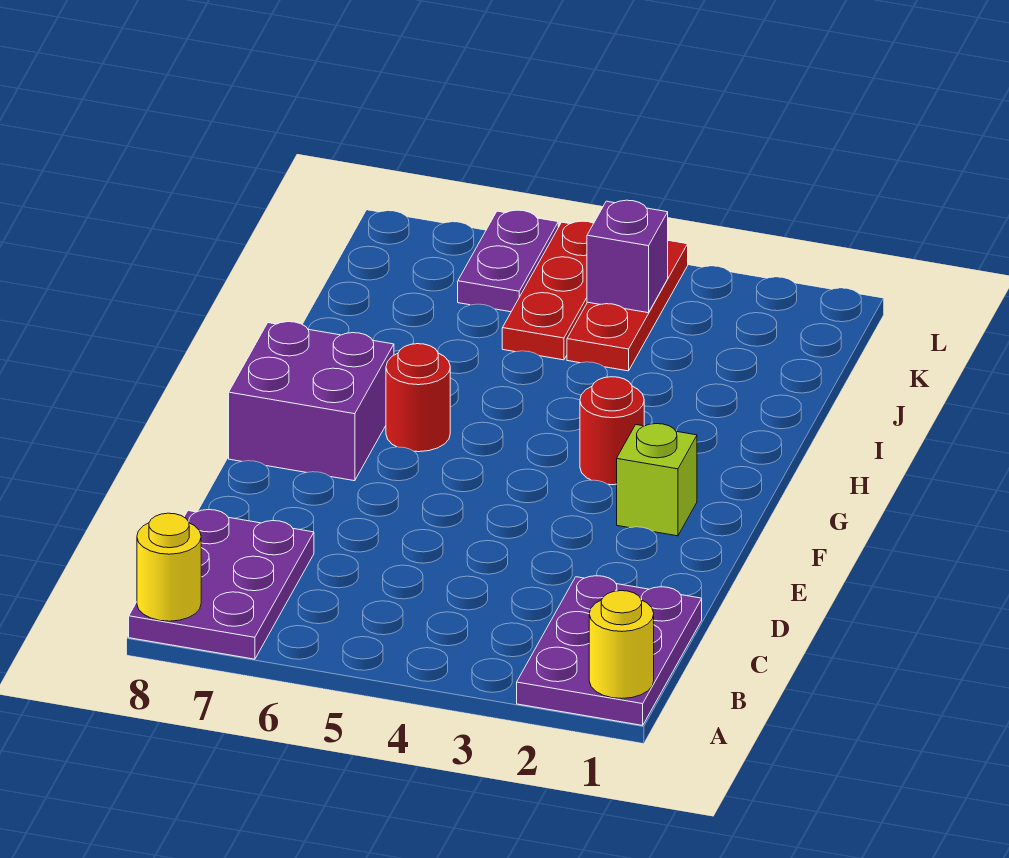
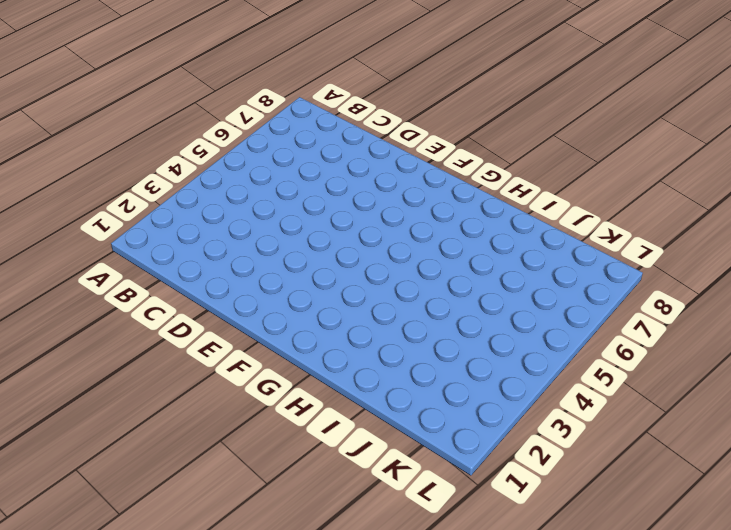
none -> purple 2x3 plate [517,576,702,725]
none -> purple 2x3 plate [129,510,314,659]
none -> lime 1x1 brick [617,424,697,536]

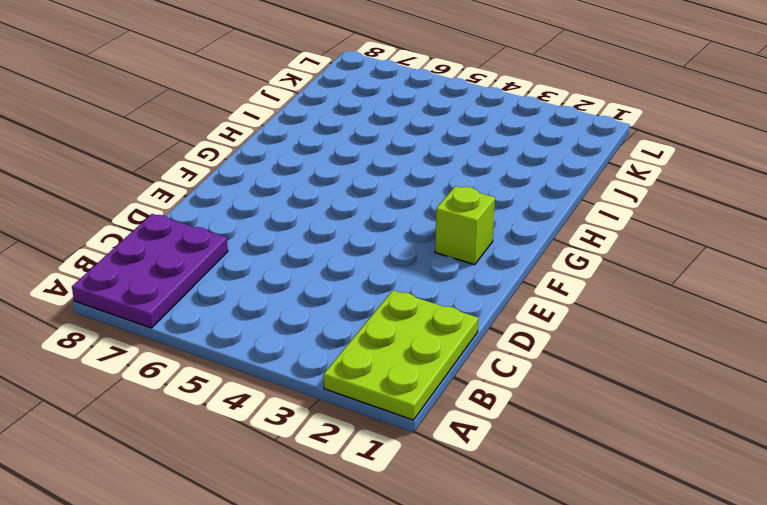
lime 2x3 plate [324,290,478,420] -> purple 2x3 plate [517,576,702,725]
none -> purple 2x2 brick [229,322,394,481]
none -> red 1x1 round brick [580,377,644,485]
none -> red 1x1 round brick [386,344,450,452]

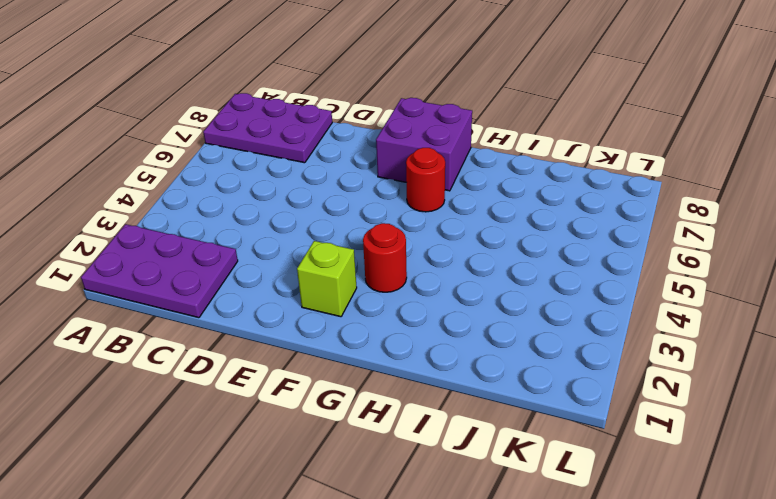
none -> red 1x3 plate [567,240,688,371]
none -> red 1x3 plate [502,221,594,360]
none -> purple 1x2 plate [458,210,558,312]

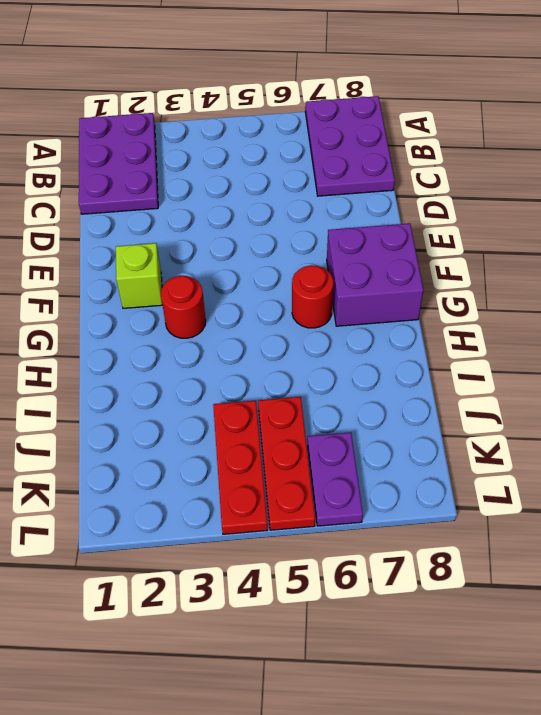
none -> yellow 1x1 round brick [589,591,654,699]
none -> yellow 1x1 round brick [137,513,201,621]
none -> purple 1x1 brick [587,200,668,313]

